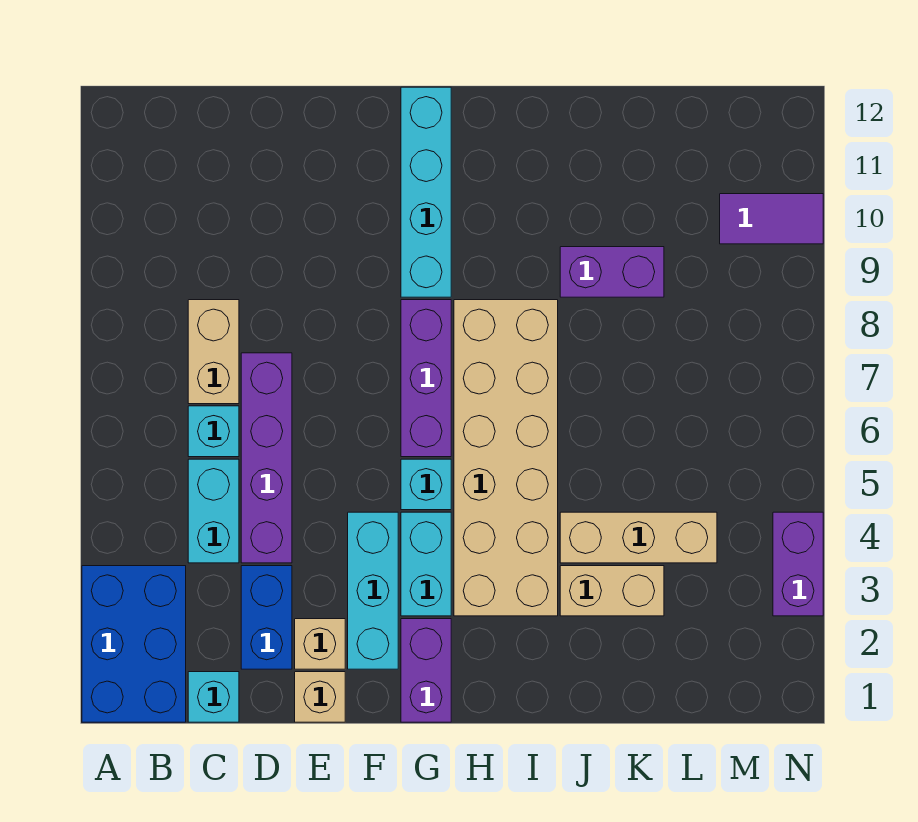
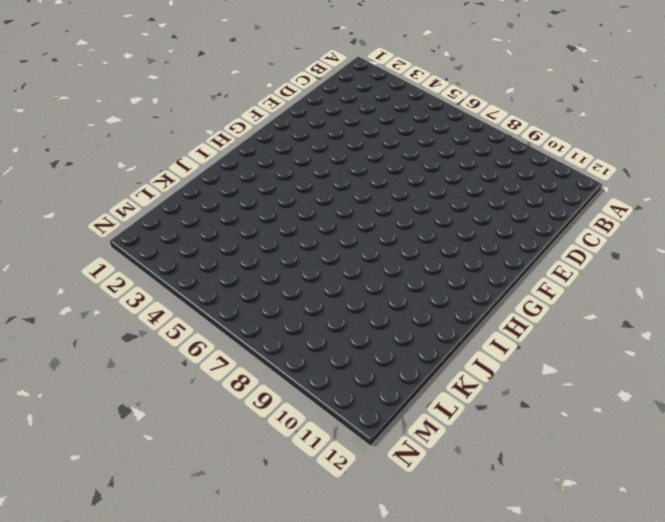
none -> blue 2x3 brick [82,566,186,722]
none -> cyan 1x1 brick [188,672,239,722]
none -> cyan 1x2 brick [188,459,239,563]

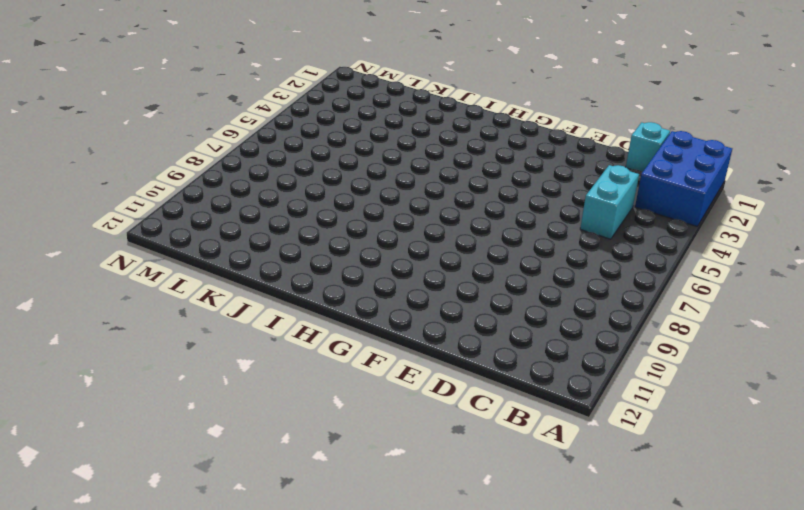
none -> cyan 1x1 brick [188,406,239,457]
none -> tan 1x2 brick [188,300,239,404]
none -> blue 1x2 brick [241,566,292,669]

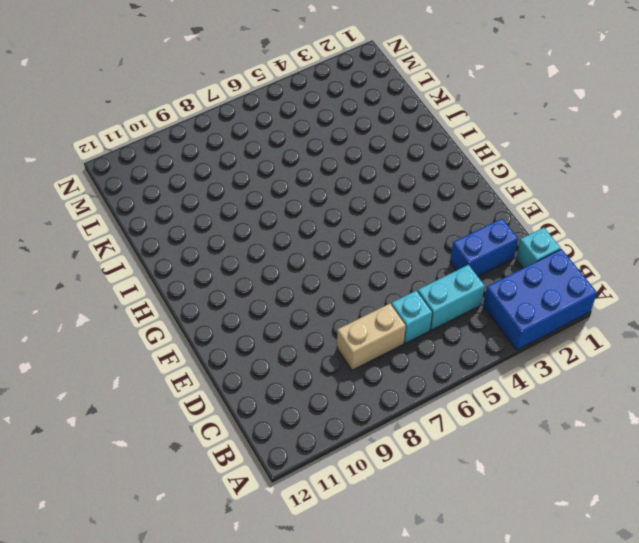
none -> purple 1x4 brick [241,353,292,563]
none -> tan 1x1 brick [295,672,345,722]
none -> tan 1x1 brick [295,619,345,669]

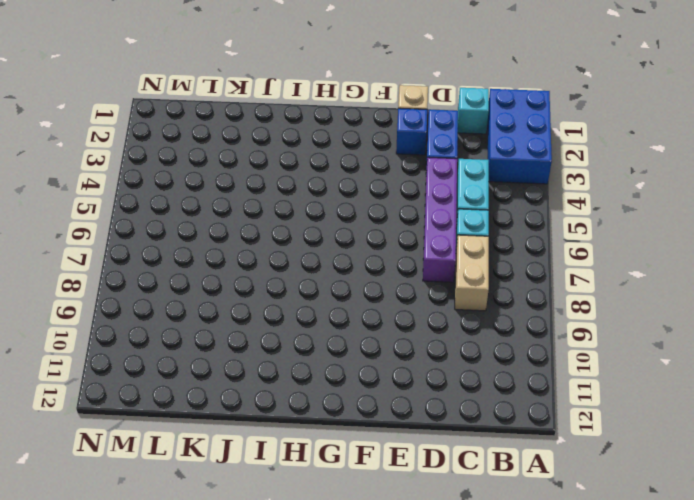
blue 1x1 brick [396,108,427,155] -> tan 1x1 brick [295,619,345,669]
none -> cyan 1x3 brick [348,512,398,669]
none -> purple 1x2 brick [401,619,451,722]
none -> cyan 1x2 brick [401,512,451,616]

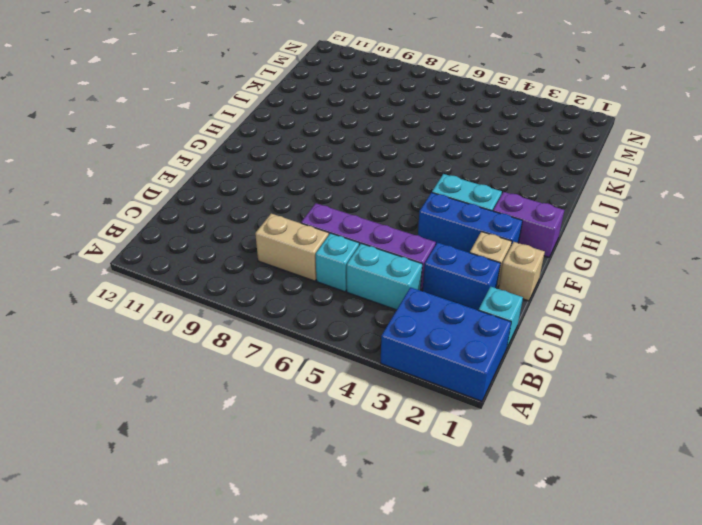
blue 1x3 brick [418,193,522,253] -> cyan 1x3 brick [348,512,398,669]
none -> cyan 1x1 brick [401,459,451,510]
none -> purple 1x3 brick [401,300,451,457]
none -> cyan 1x4 brick [401,87,451,297]

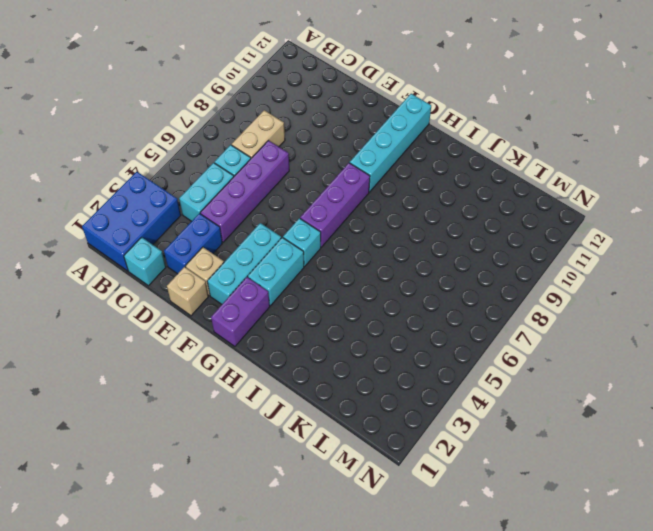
none -> tan 2x6 brick [454,300,558,616]
none -> tan 1x2 brick [560,566,664,616]
none -> tan 1x3 brick [560,512,717,563]

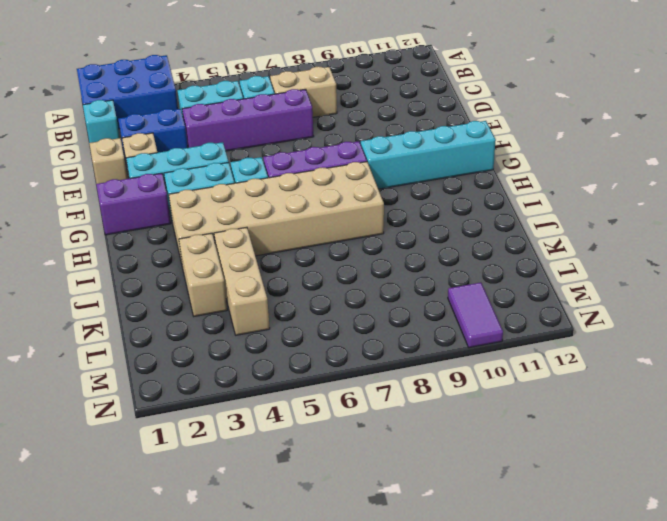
none -> purple 1x2 brick [560,247,664,297]
none -> purple 1x2 brick [773,512,823,616]

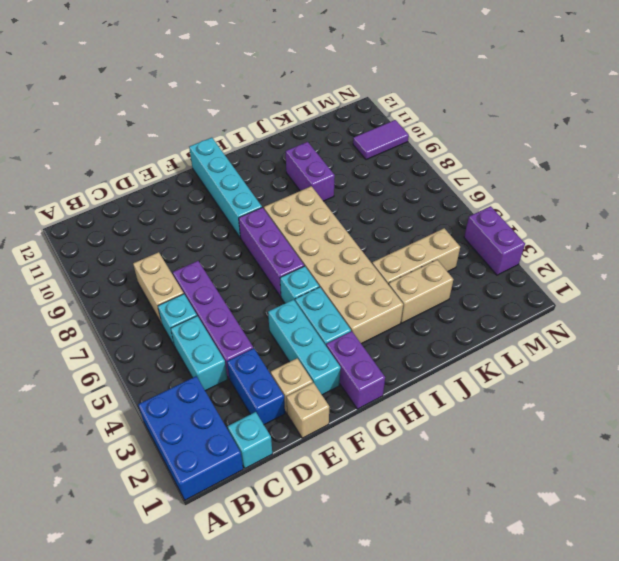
purple 1x2 brick [286,142,335,201] -> purple 1x2 brick turned to [560,247,664,297]

